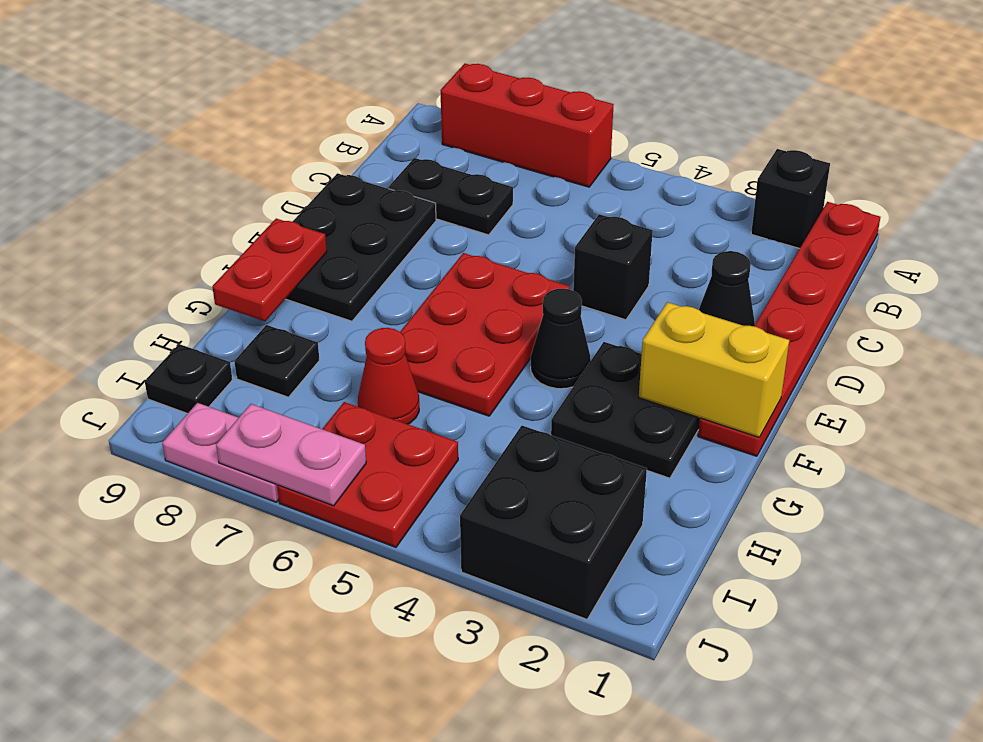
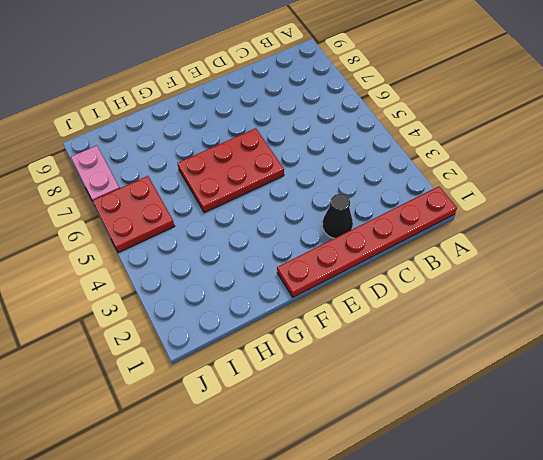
none -> black 1x1 brick [751,149,830,249]
none -> red 1x3 brick [440,64,614,187]
none -> black 1x2 plate [388,158,513,235]

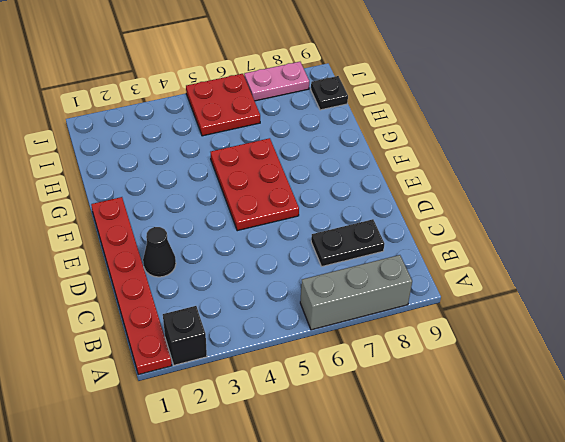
grey 1x3 brick [300,255,412,330] -> red 1x3 brick [440,64,614,187]
none -> black 1x1 brick [573,214,653,320]
none -> black 2x3 plate [286,173,436,321]
none -> black 2x2 plate [551,342,700,478]

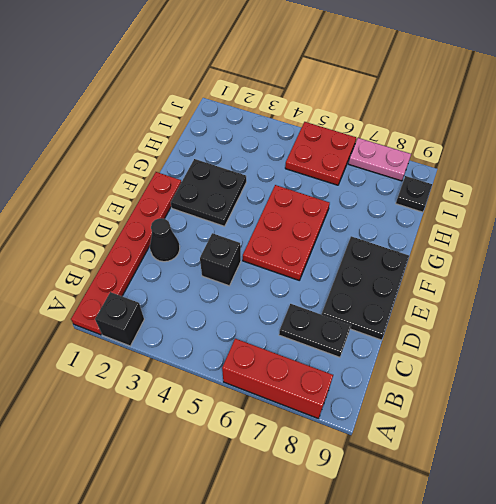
none -> black 1x1 cone [531,289,591,389]
none -> red 1x1 cone [358,328,419,424]
none -> black 1x1 plate [234,325,319,397]

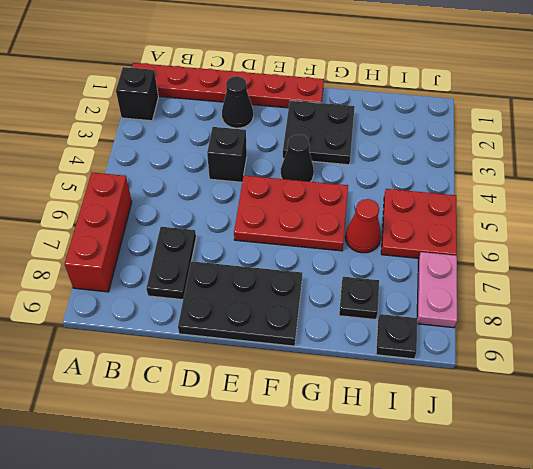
none -> black 2x2 brick [460,426,647,619]
none -> yellow 1x2 brick [639,302,789,437]
none -> red 1x2 plate [212,219,327,321]

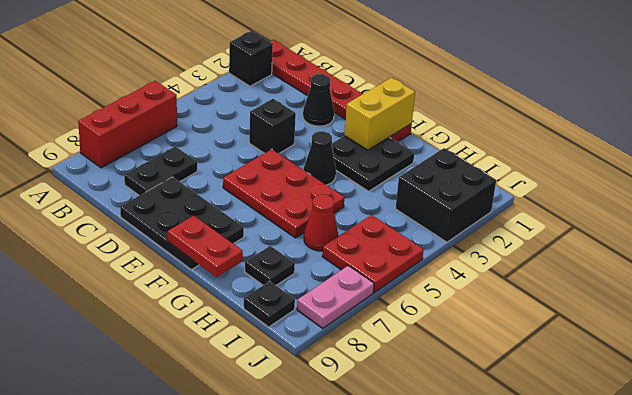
none -> pink 1x2 plate [216,404,366,506]

